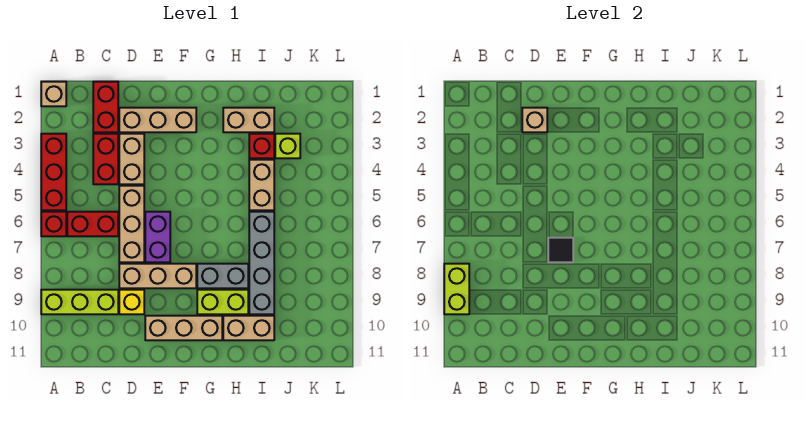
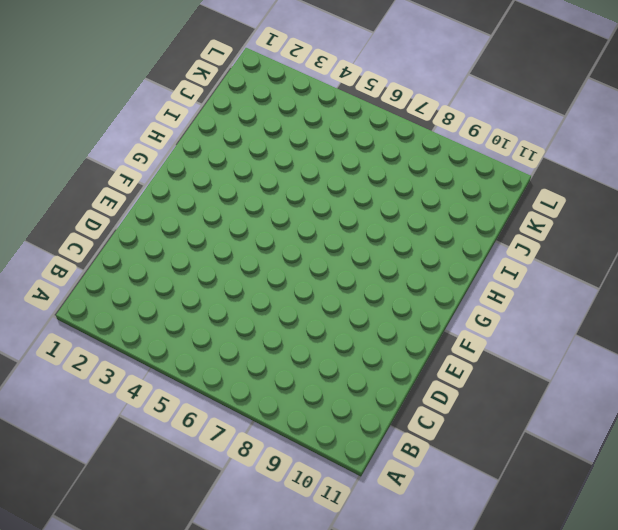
none -> tan 1x1 brick [41,82,66,106]
none -> red 1x3 brick [41,134,66,210]
none -> red 1x1 brick [41,212,66,236]

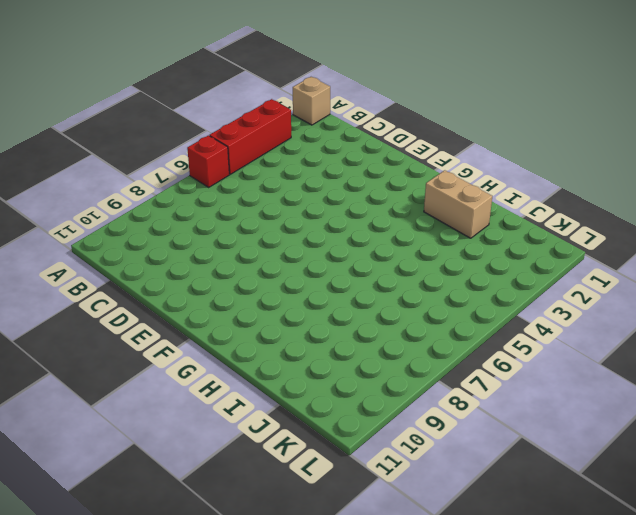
none -> lime 1x3 brick [41,290,118,314]
none -> red 1x2 brick [67,212,118,236]
none -> red 1x2 brick [93,82,118,132]

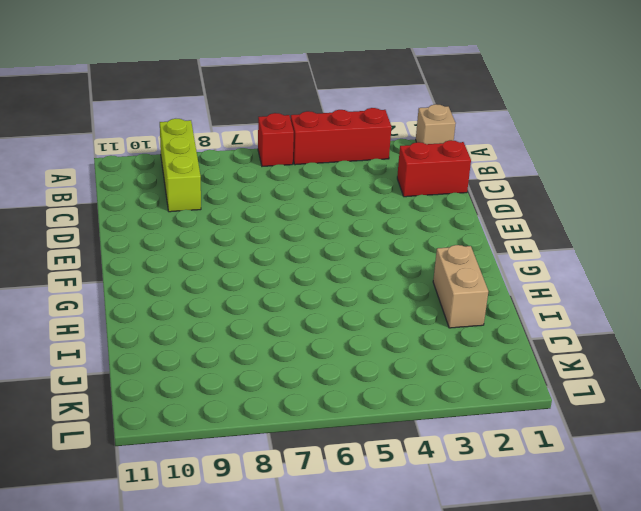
none -> red 1x2 brick [67,212,118,236]
none -> red 1x2 brick [93,134,118,184]
none -> tan 1x3 brick [119,108,196,132]

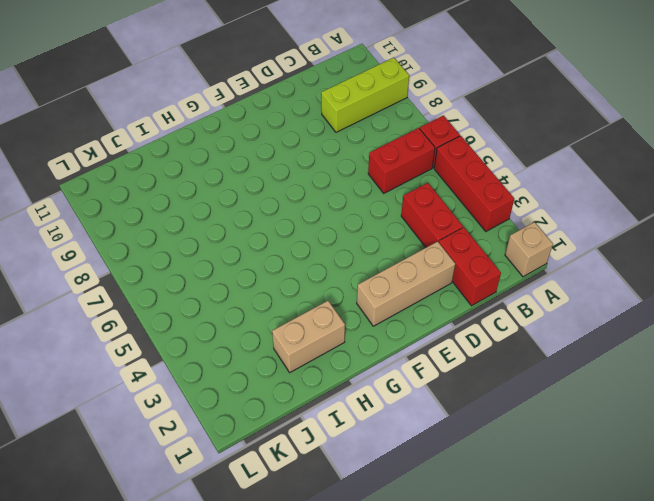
none -> tan 1x2 brick [119,134,144,184]
none -> tan 1x3 brick [119,186,144,262]
none -> tan 1x3 brick [119,264,196,288]

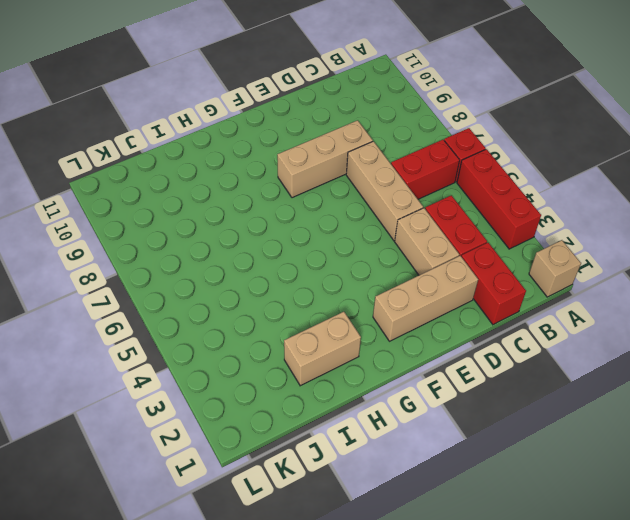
none -> lime 1x3 brick [41,290,118,314]
none -> yellow 1x1 brick [119,290,144,314]
none -> purple 1x2 brick [145,212,170,262]

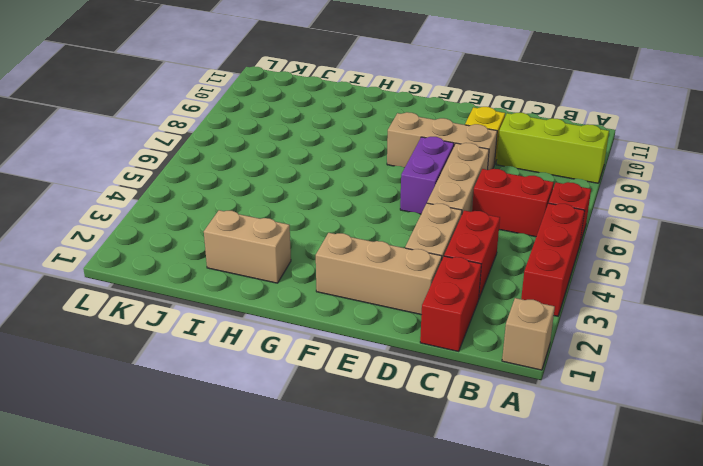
none -> tan 1x3 brick [145,316,222,340]
none -> grey 1x2 brick [197,264,248,288]
none -> lime 1x2 brick [197,290,248,314]

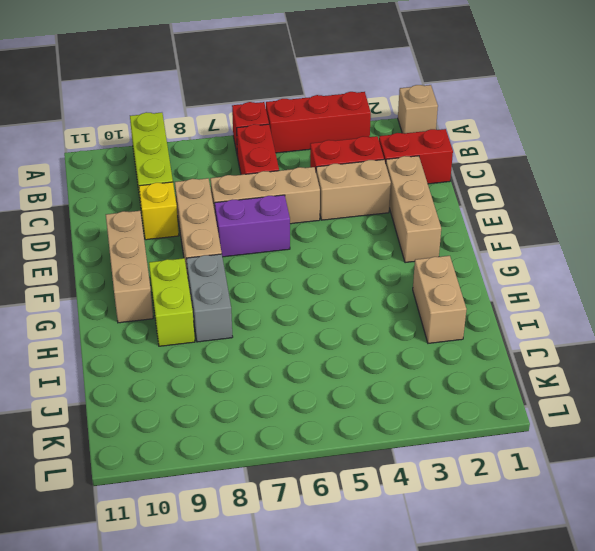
none -> tan 1x2 brick [223,316,274,340]
none -> red 1x1 brick [249,134,274,158]
none -> tan 1x2 brick [249,160,274,210]

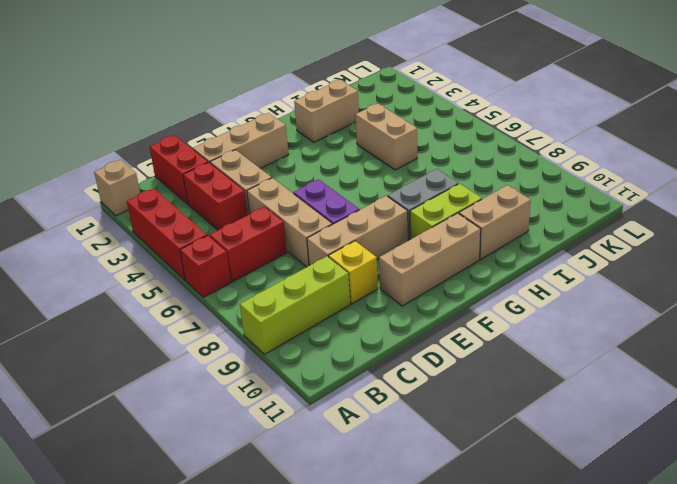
none -> red 1x1 brick [249,134,274,158]
none -> grey 1x4 brick [249,212,274,314]
none -> lime 1x1 brick [275,134,300,158]

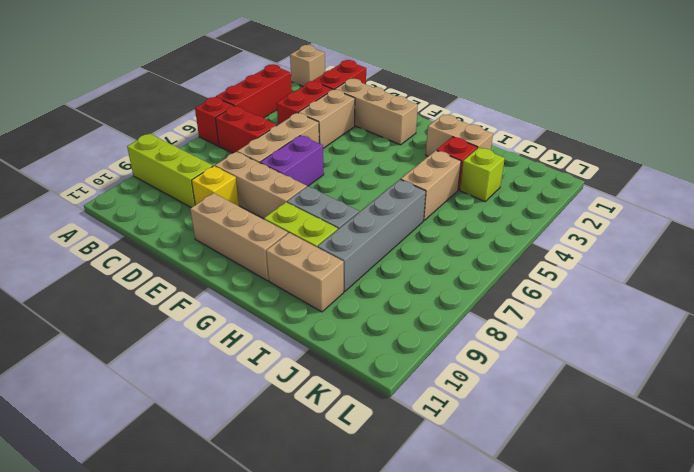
none -> lime 1x2 brick [444,264,469,314]
none -> tan 1x1 brick [522,108,547,132]
none -> black 1x1 tile [548,238,573,262]

